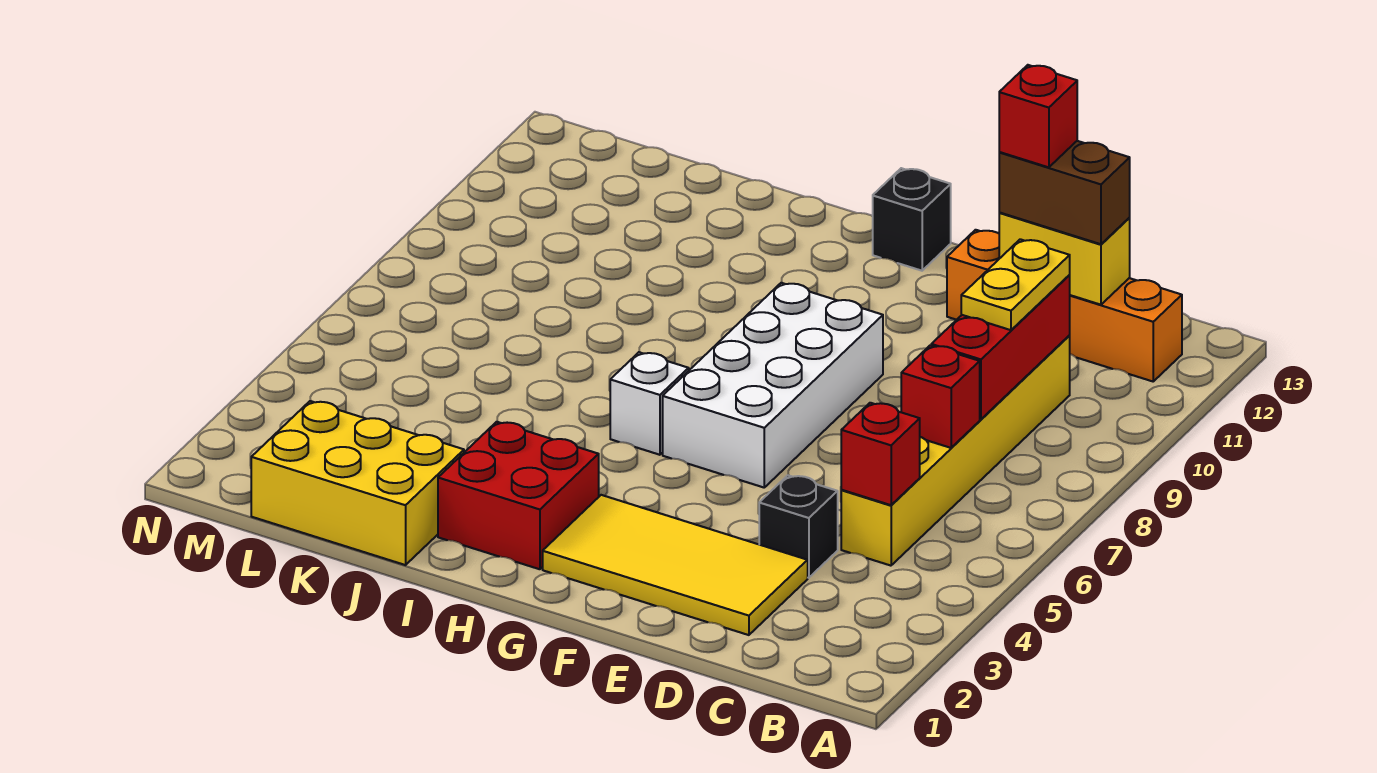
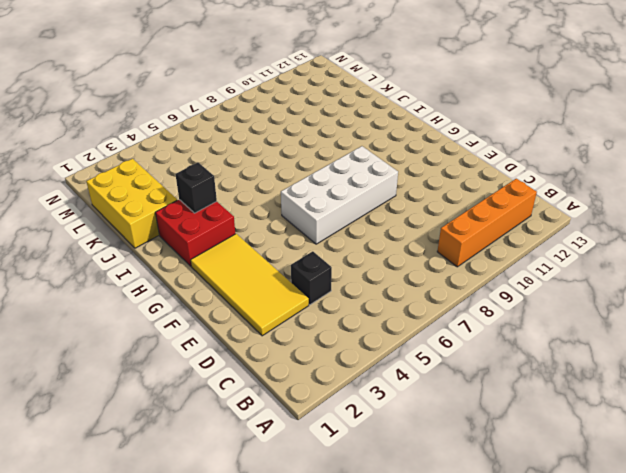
orange 1x4 brick [437,179,537,267] -> orange 1x4 brick turned to [947,230,1182,381]
black 1x1 brick [175,162,217,213] -> black 1x1 brick moved to [873,168,951,271]
none -> yellow 1x6 brick [841,336,1070,566]
none -> white 1x1 brick [610,352,689,455]
none -> red 1x1 brick [841,403,920,505]

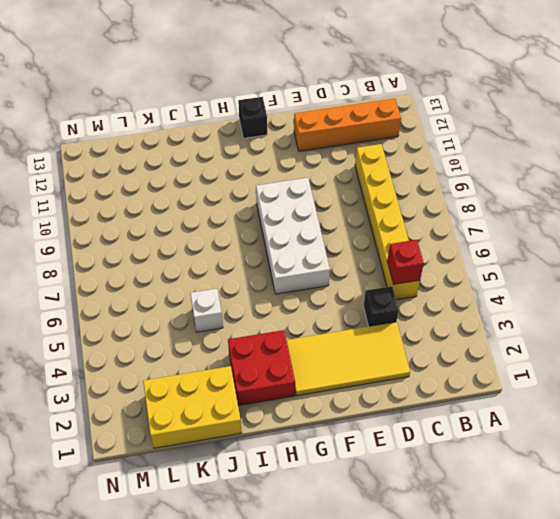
white 1x1 brick [190,289,223,332] -> white 1x1 brick moved to [610,352,689,455]
none -> red 1x1 brick [901,345,980,448]
none -> red 1x3 brick [931,275,1070,419]
none -> yellow 1x2 brick [999,213,1130,305]

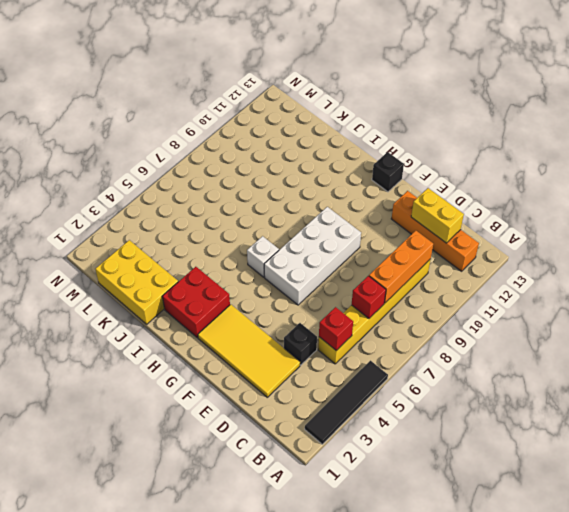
black 1x4 tile [305,361,388,444] -> none
orange 1x3 brick [369,231,433,303] -> red 1x3 brick [931,275,1070,419]
none -> yellow 1x2 plate [961,239,1070,330]
none -> brown 1x2 brick [999,141,1130,244]
none -> red 1x1 brick [999,65,1077,167]

